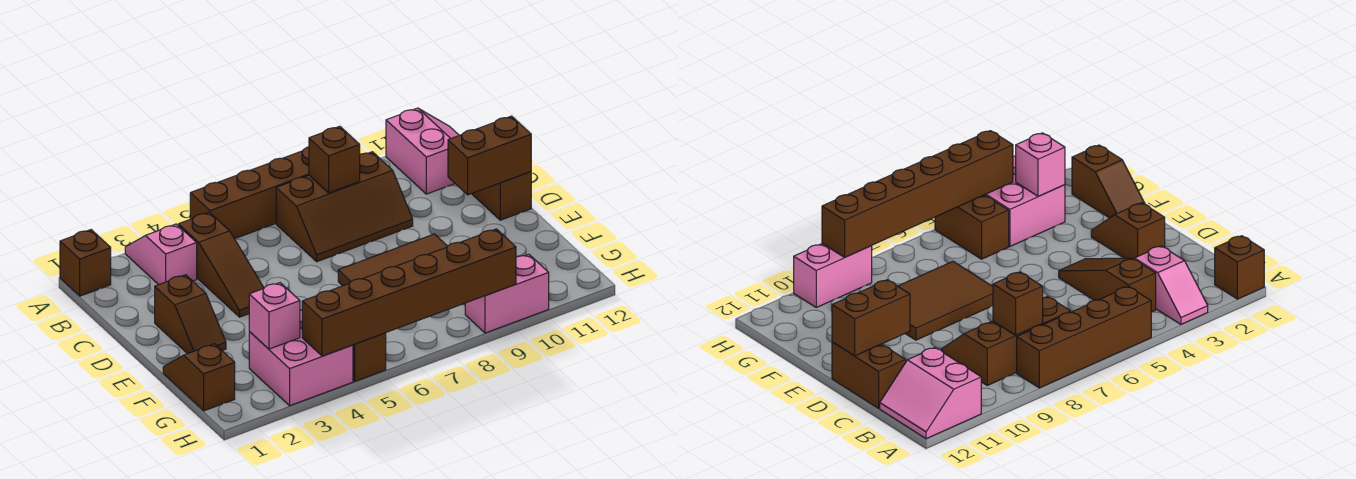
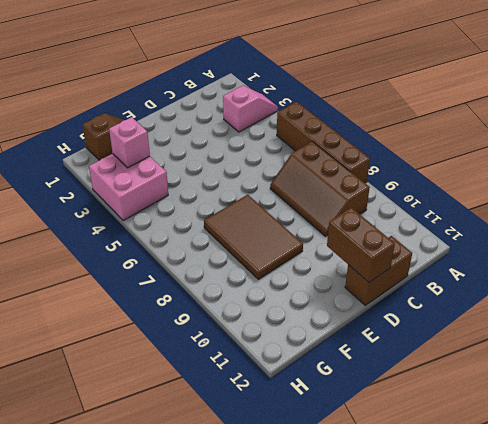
none -> brown 1x1 brick [60,230,111,296]
none -> pink 2x2 slope [386,108,459,194]
none -> brown 1x3 slope [179,212,264,317]

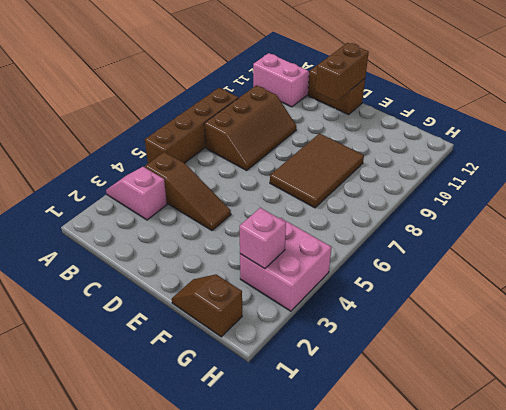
none -> brown 1x1 brick [60,230,111,296]
none -> brown 1x2 slope [155,275,226,354]
none -> brown 1x2 brick [353,333,386,381]

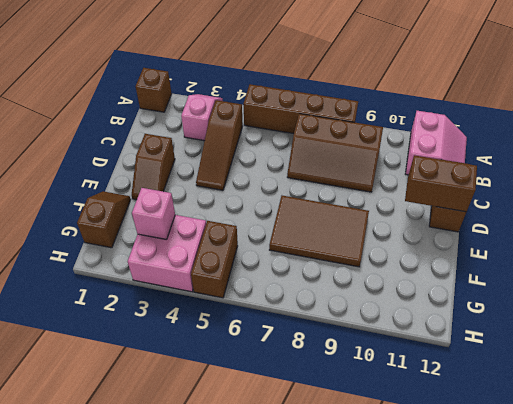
none -> pink 1x2 brick [465,254,549,333]
none -> brown 1x1 brick [309,126,360,193]
none -> brown 1x6 brick [302,229,516,356]

